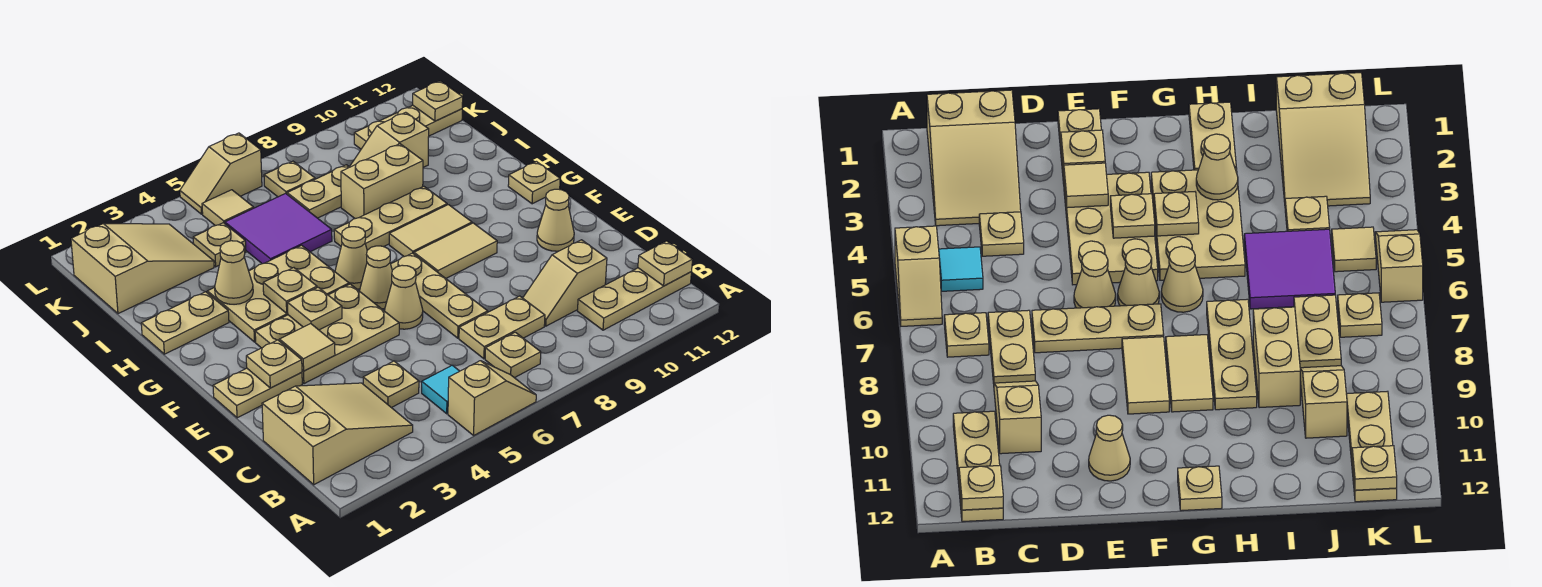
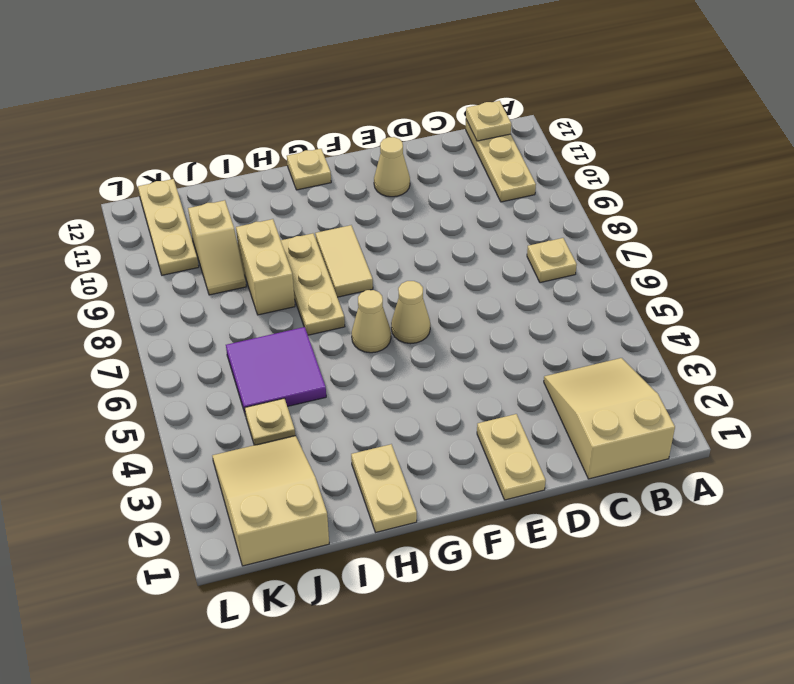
none -> tan 1x2 slope [448,361,536,435]
none -> cyan 1x1 tile [422,365,459,414]
none -> tan 1x1 plate [363,361,419,408]
none -> tan 1x2 plate [459,296,545,359]

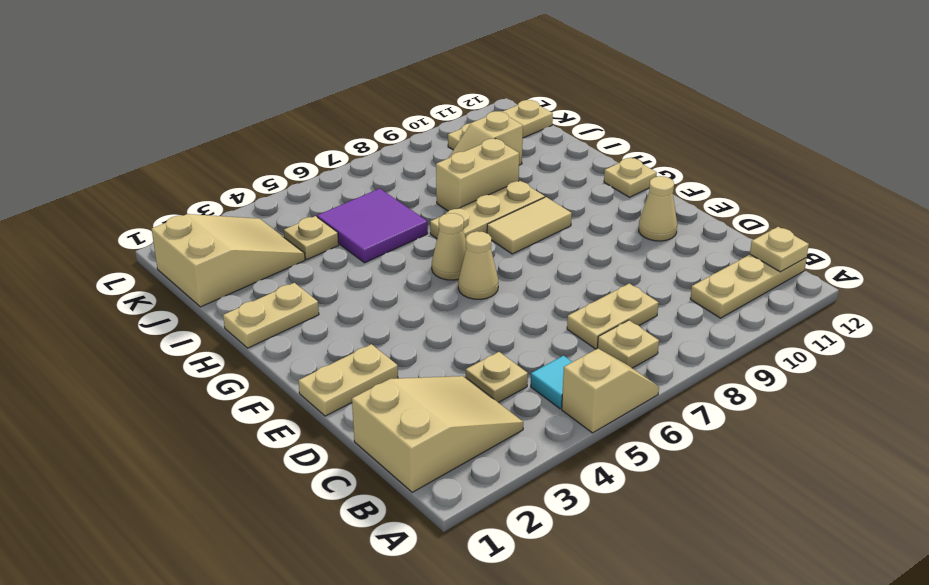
none -> tan 1x2 slope [523,240,607,326]
none -> tan 1x3 plate [391,253,488,338]
none -> tan 2x3 plate [255,284,399,384]
none -> tan 1x1 cone [385,265,423,329]

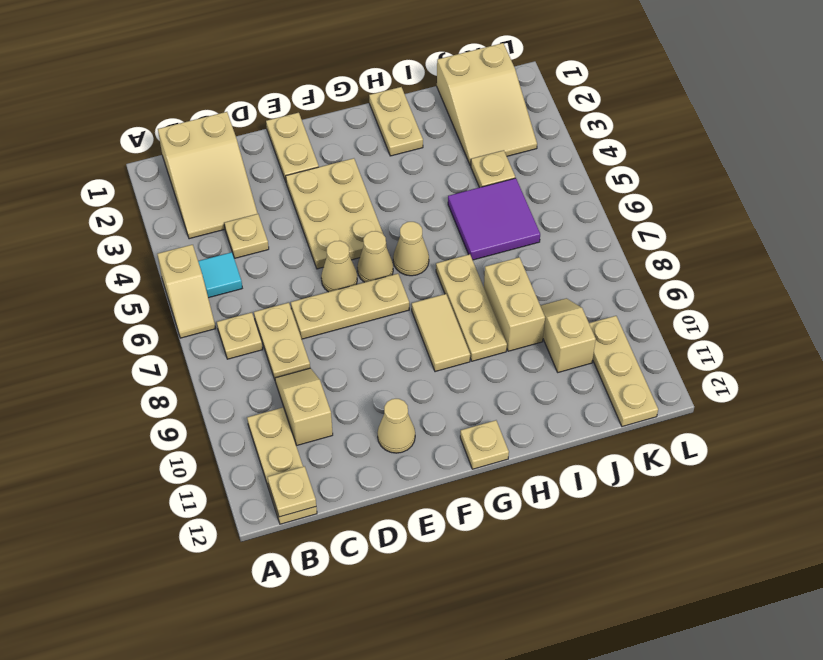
none -> tan 1x2 tile [414,223,497,278]
none -> tan 2x3 plate [207,245,349,342]
none -> tan 1x2 plate [287,165,349,218]
none -> tan 1x1 tile [202,190,254,226]

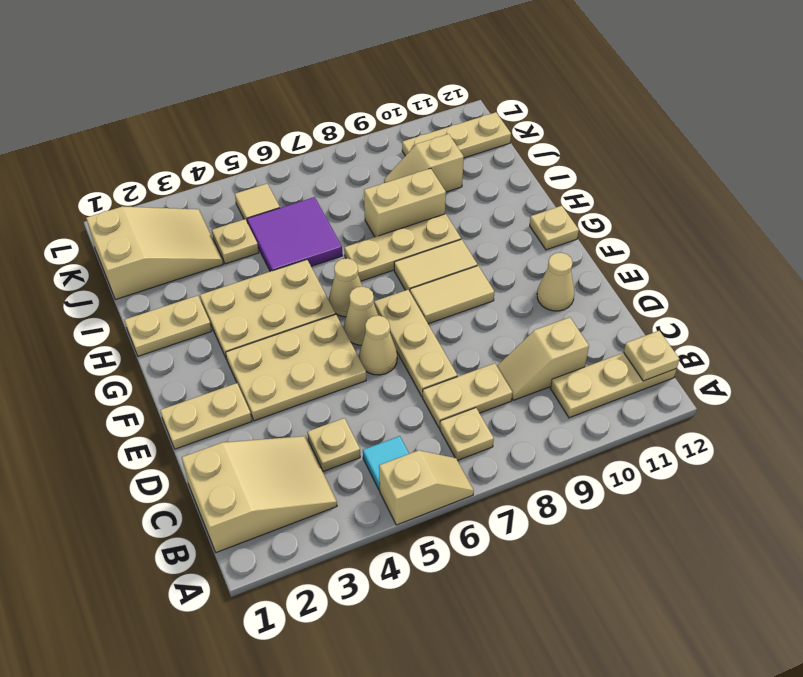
none -> tan 1x2 plate [287,165,349,218]
none -> tan 1x1 plate [264,161,315,197]
none -> tan 1x2 slope [180,133,262,214]
none -> tan 1x1 plate [246,340,302,388]

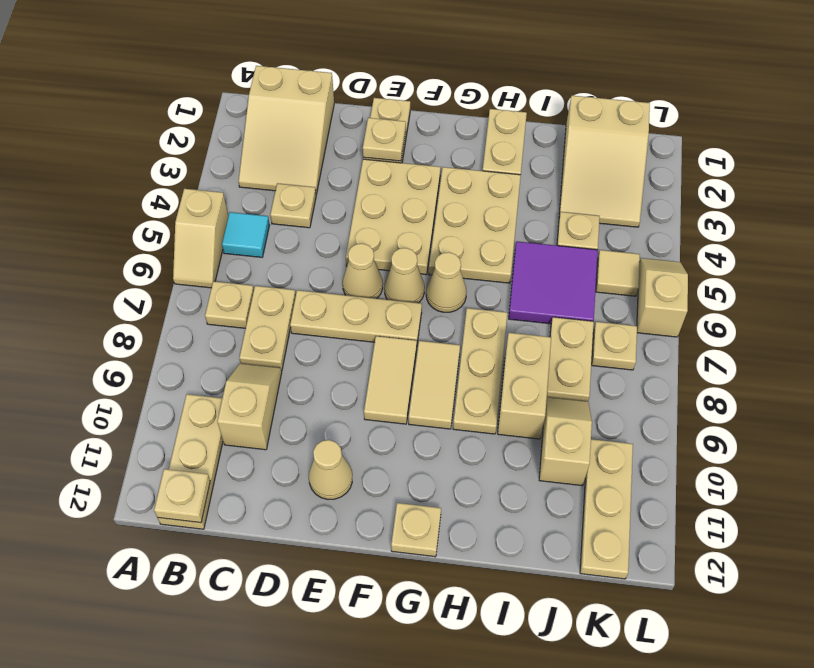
none -> tan 1x1 tile [279,324,335,371]
none -> tan 1x1 plate [288,287,342,330]
none -> tan 1x1 plate [263,268,317,313]
none -> tan 1x1 cone [215,241,253,304]

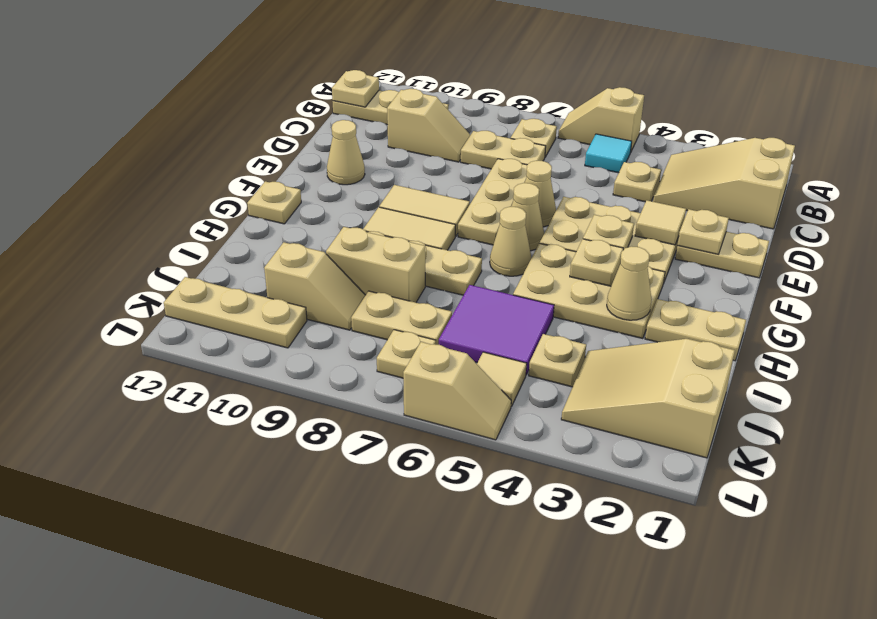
none -> tan 1x1 plate [413,81,463,121]

